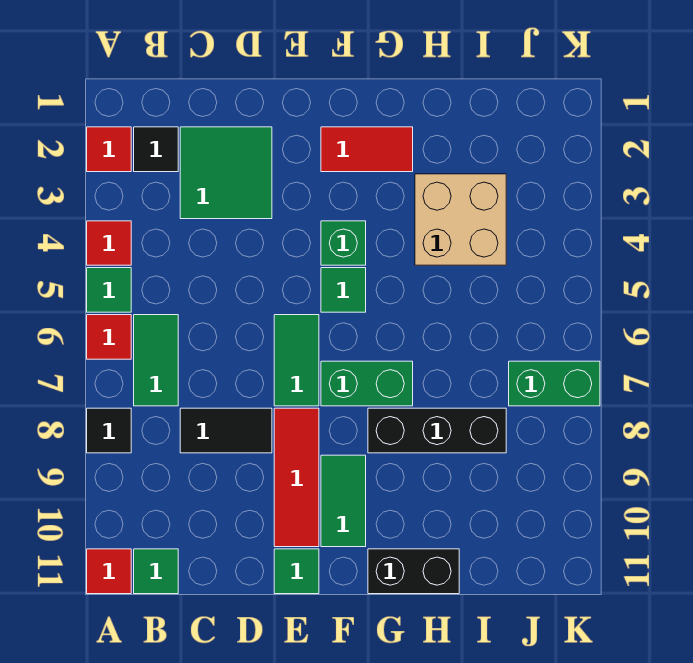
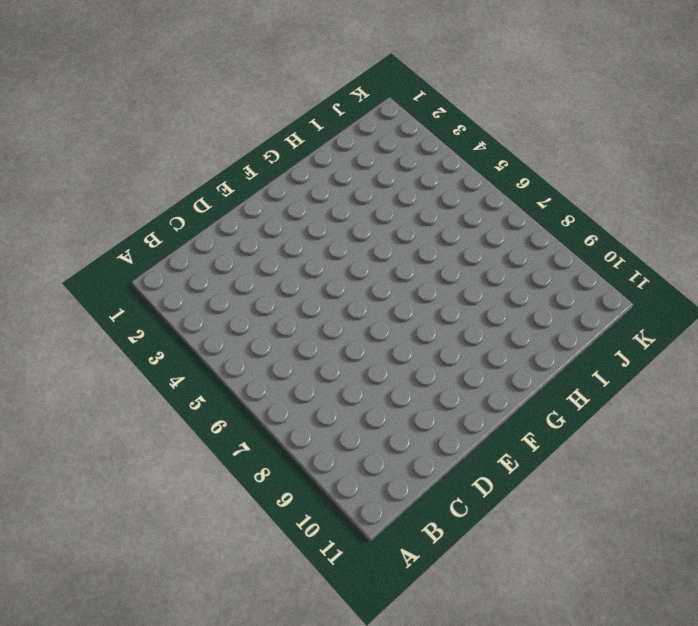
none -> red 1x1 tile [87,127,131,172]
none -> red 1x1 tile [87,221,131,265]
none -> green 1x1 tile [87,268,131,312]

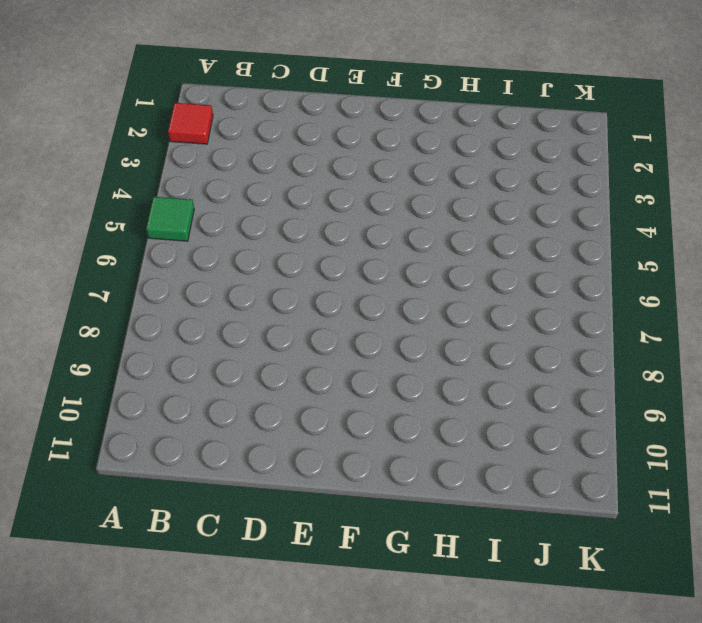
none -> red 1x1 tile [87,221,131,265]
none -> red 1x1 tile [87,315,131,359]
none -> black 1x1 tile [87,408,131,453]

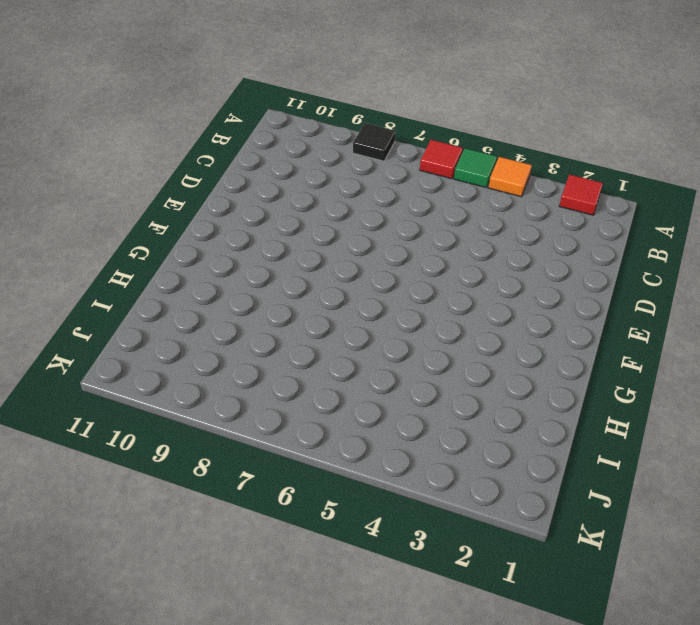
orange 1x1 tile [488,157,532,197] -> red 1x1 tile [87,221,131,265]
none -> red 1x1 tile [87,549,131,594]
none -> black 1x1 tile [134,127,178,172]
none -> green 1x2 tile [134,315,178,406]

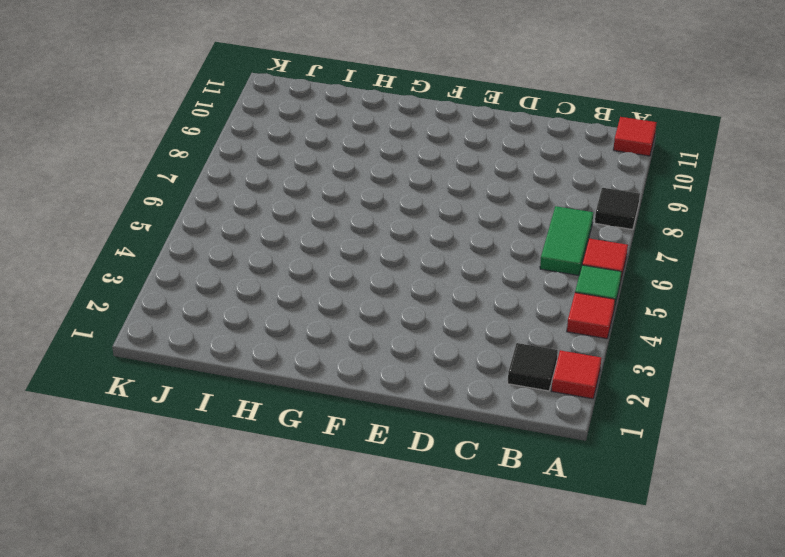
none -> green 1x1 tile [134,549,178,594]
none -> green 2x2 tile [180,127,272,219]
none -> black 1x2 tile [180,408,272,453]

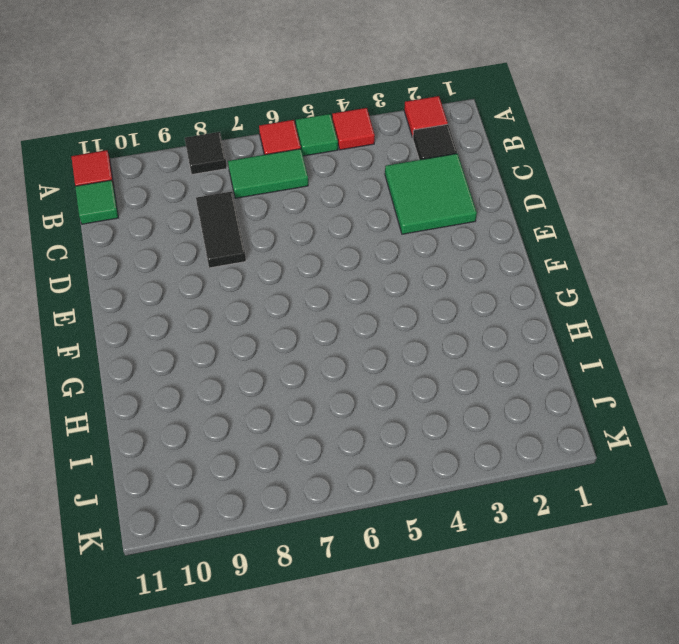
none -> green 1x2 tile [274,315,319,406]
none -> red 1x3 tile [274,408,319,547]
none -> green 1x1 tile [274,549,319,594]

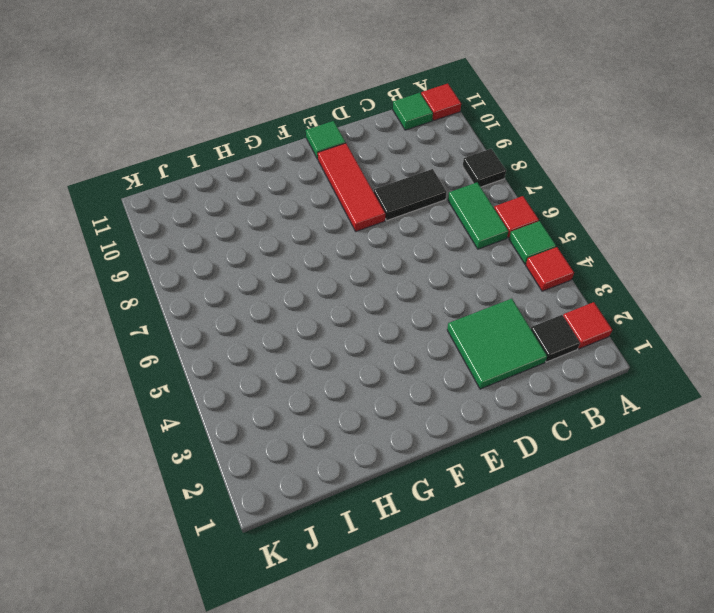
none -> green 1x2 tile [274,315,319,406]
none -> red 1x2 tile [321,127,413,172]
none -> green 1x1 brick [321,221,366,265]

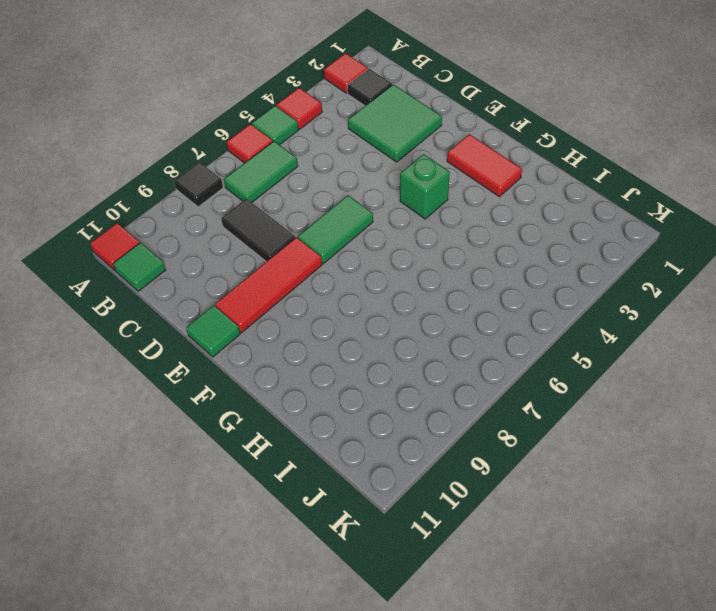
none -> green 1x1 tile [321,268,366,312]
none -> green 1x2 brick [321,361,413,406]
none -> green 1x2 tile [321,455,366,547]

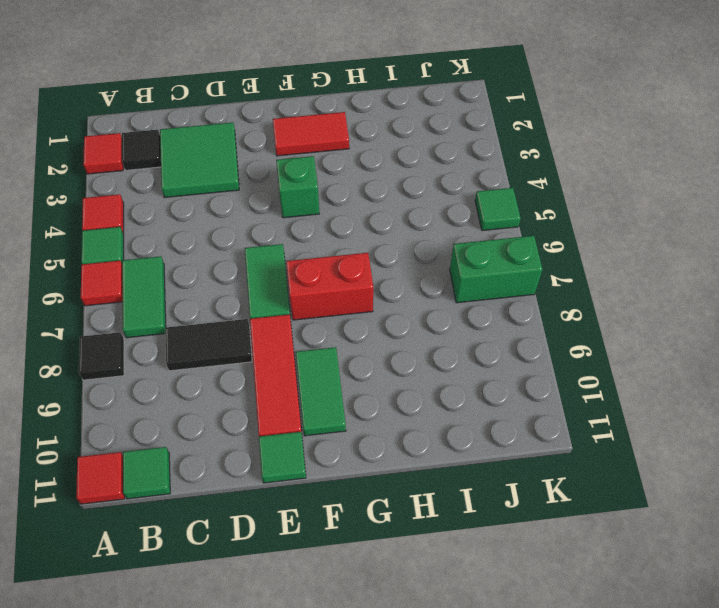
red 1x2 brick [286,253,373,320] -> green 1x2 brick [321,361,413,406]
green 1x1 tile [475,188,521,231] -> green 1x1 tile moved to [321,268,366,312]
none -> black 1x3 brick [368,408,506,453]
none -> black 1x2 brick [368,549,459,594]
none -> tan 2x2 brick [415,174,506,265]

